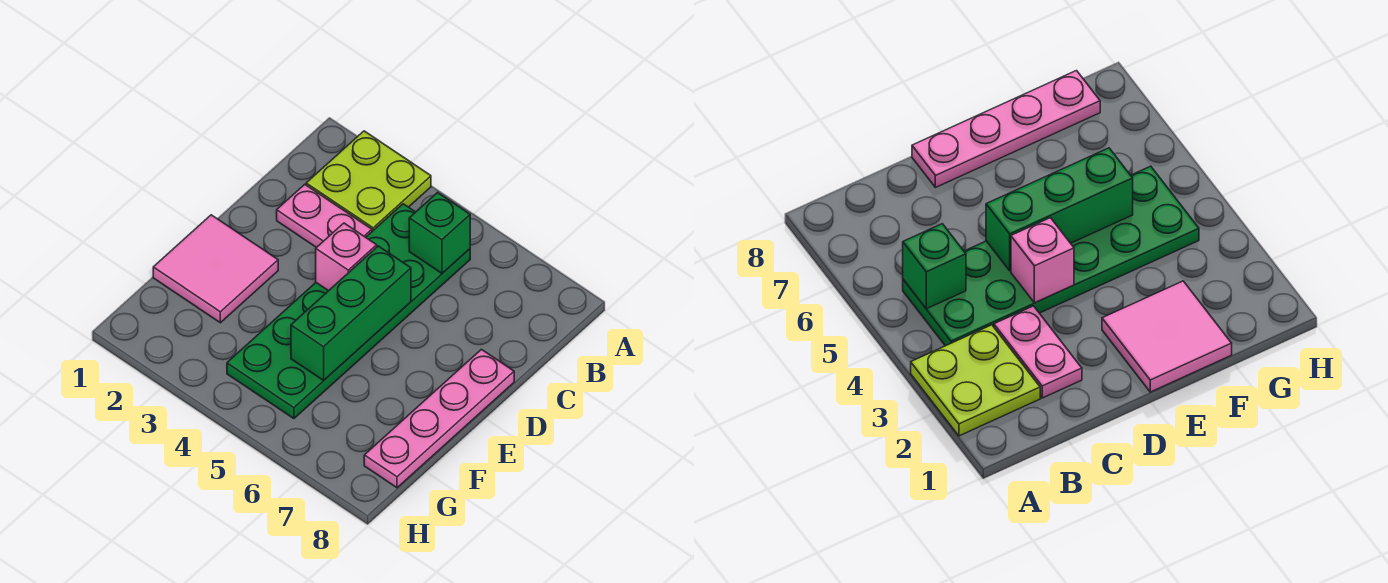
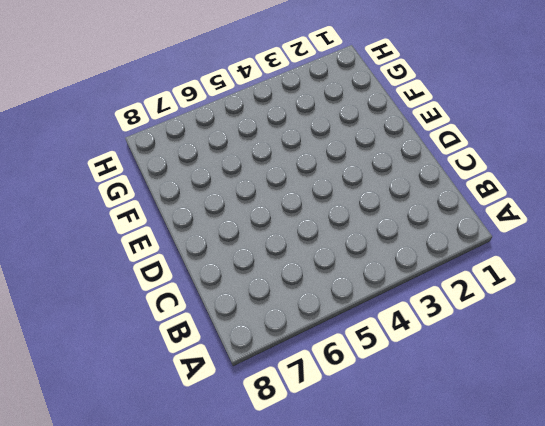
none -> lime 2x2 plate [306,131,431,231]
none -> green 2x6 plate [227,204,470,419]

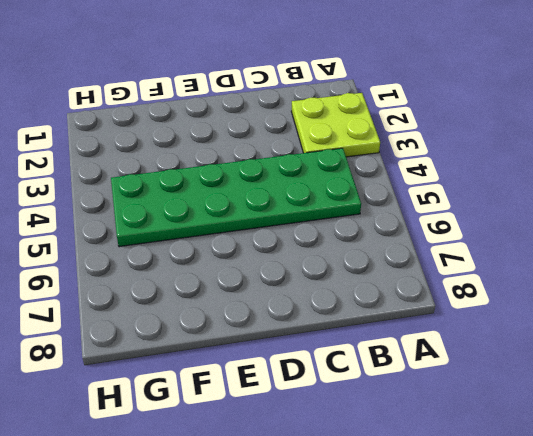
none -> pink 1x2 plate [277,184,372,248]
none -> pink 1x4 plate [364,350,514,488]

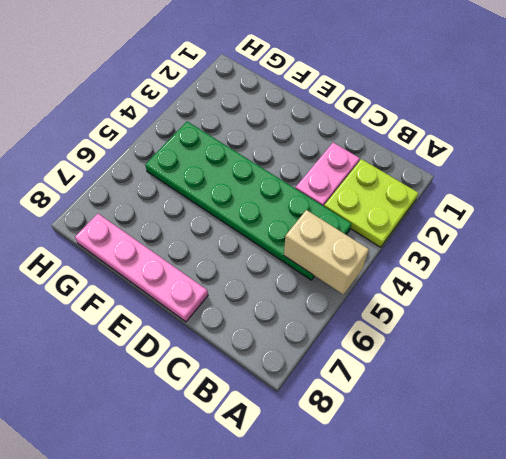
tan 1x2 brick [284,210,369,295] -> green 1x1 brick [409,193,470,273]
none -> pink 2x2 tile [153,215,278,323]
none -> pink 1x1 brick [316,223,377,291]

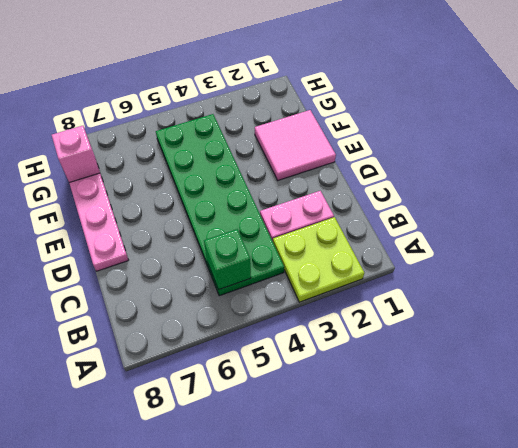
pink 1x1 brick [52,126,100,183] -> pink 1x1 brick moved to [316,223,377,291]
none -> green 1x3 brick [291,246,411,380]

